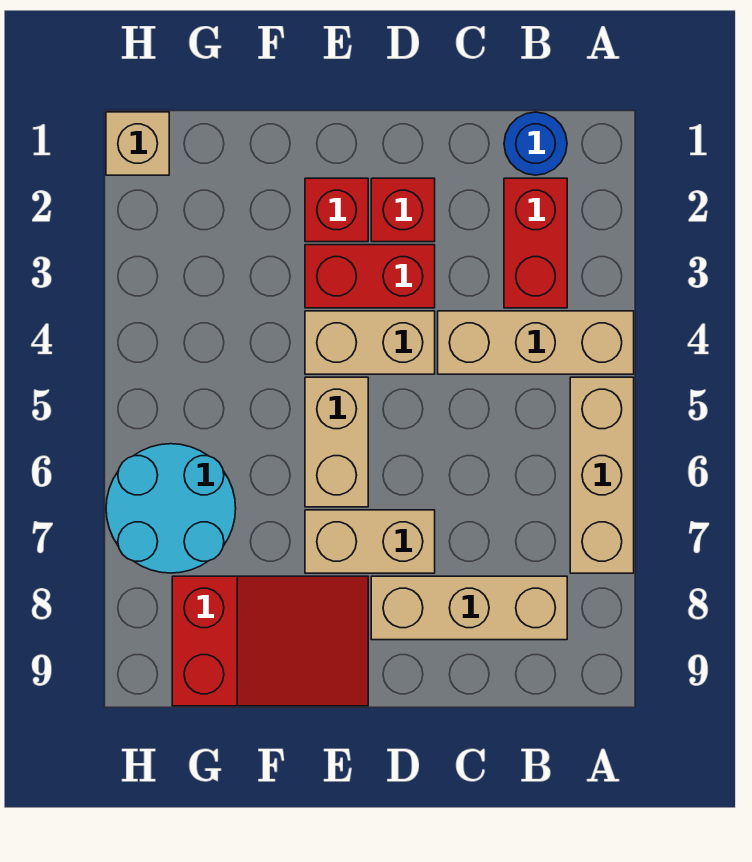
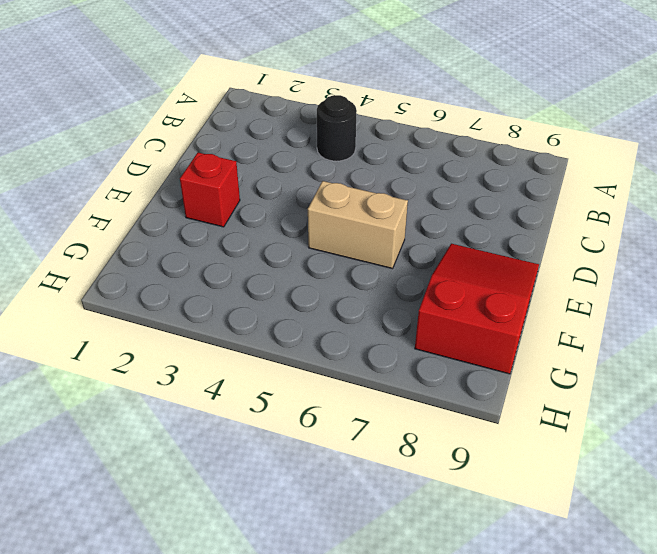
black 1x1 round brick [317,95,357,161] -> tan 1x3 brick [438,311,634,374]
none -> tan 1x3 brick [570,377,634,573]
none -> blue 1x1 round brick [504,112,567,175]
none -> red 1x2 brick [504,178,567,308]

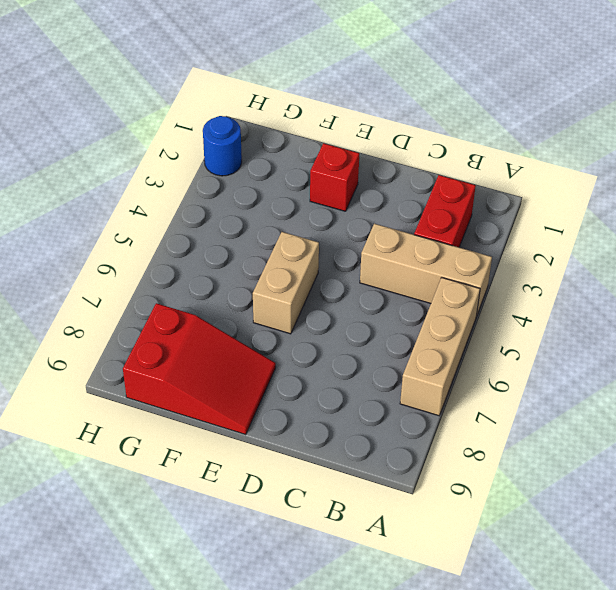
blue 1x1 round brick [203,116,242,176] -> blue 1x1 round brick moved to [504,112,567,175]
none -> tan 1x3 brick [371,576,567,640]
none -> red 1x1 brick [371,178,435,242]
none -> red 1x2 brick [305,245,435,308]

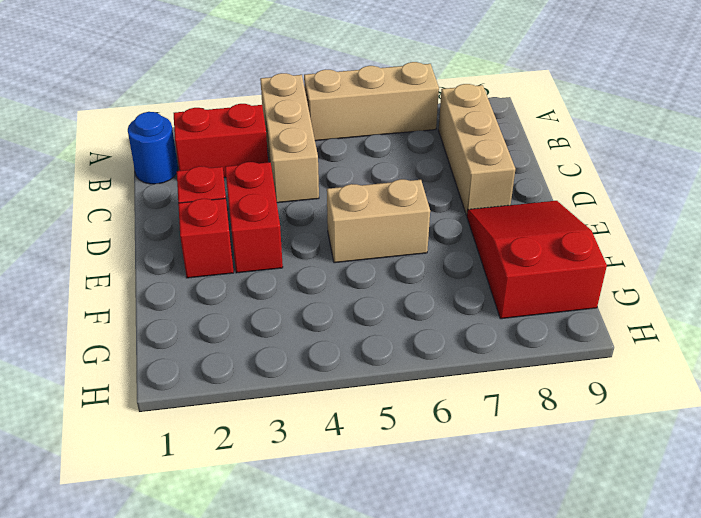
none -> tan 1x2 brick [305,311,435,374]
none -> tan 1x2 brick [305,510,435,573]
none -> cyan 2x2 round brick [106,444,236,573]

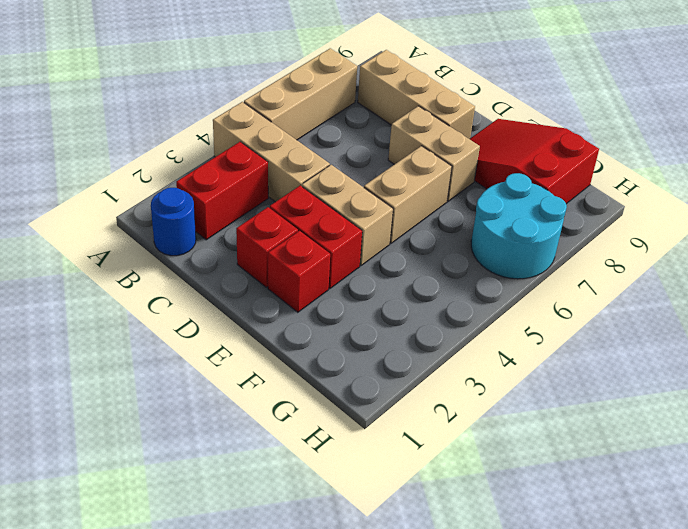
none -> tan 1x1 brick [106,112,169,175]

